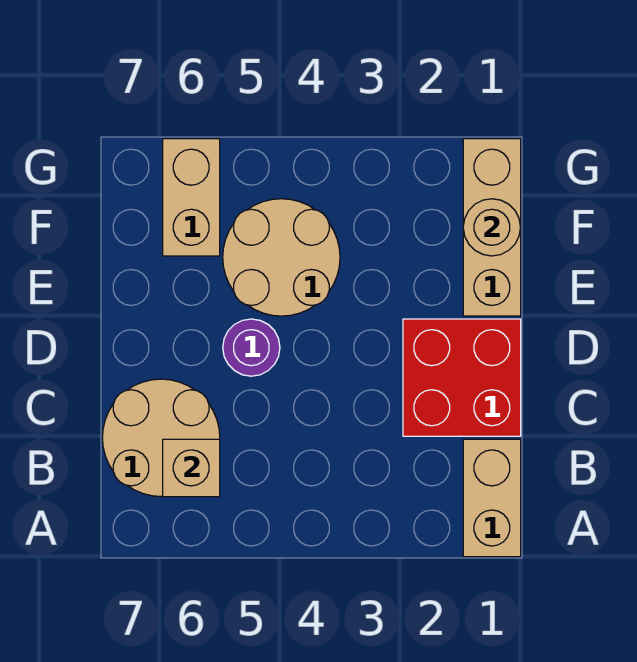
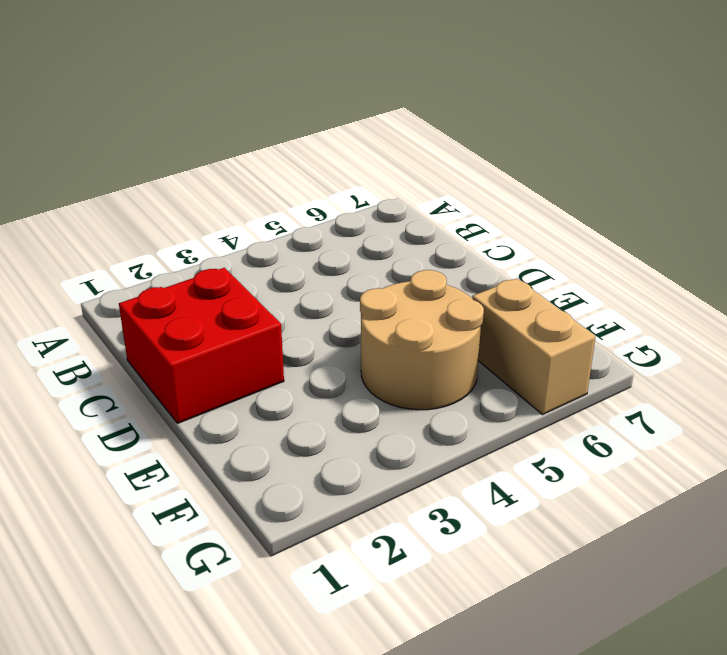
none -> tan 1x2 brick [463,439,521,557]
none -> tan 2x2 round brick [102,379,220,497]

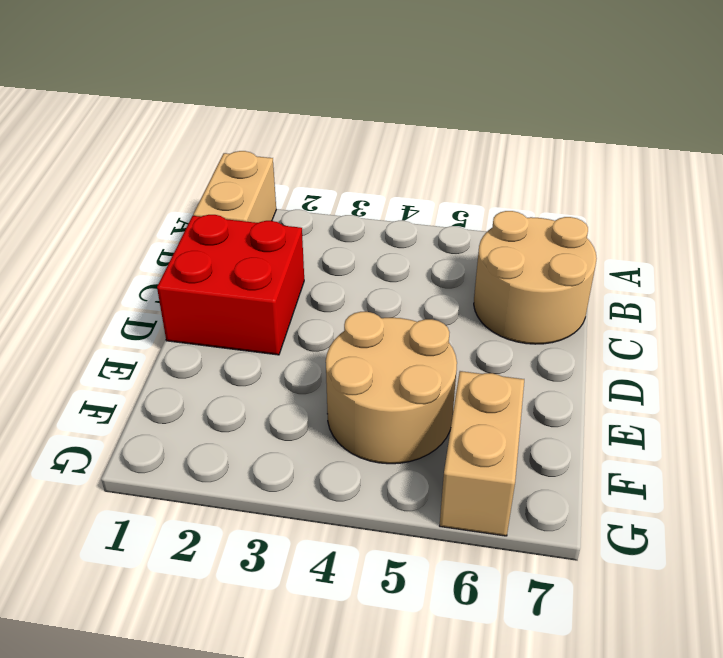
none -> purple 1x1 round brick [223,319,280,376]
none -> tan 1x3 brick [463,139,521,316]

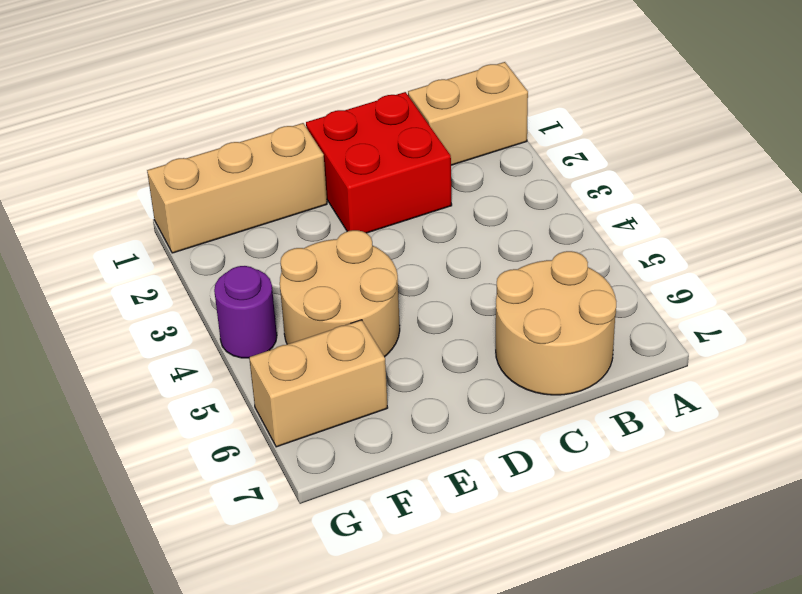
purple 1x1 round brick [214,266,277,358] -> purple 1x1 round brick moved to [223,319,280,376]
none -> tan 1x1 brick [163,439,220,497]
none -> tan 1x1 round brick [463,199,520,256]

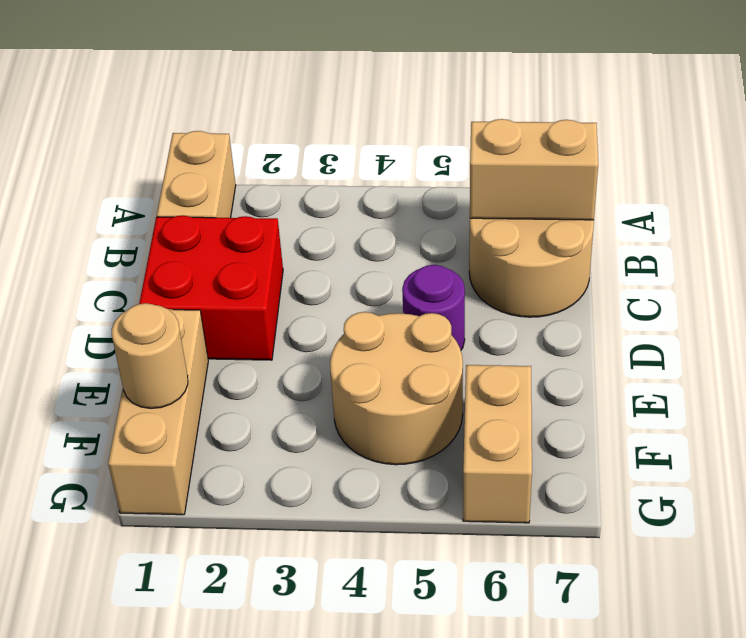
tan 1x2 brick [470,119,598,220] -> tan 1x1 brick [163,439,220,497]

